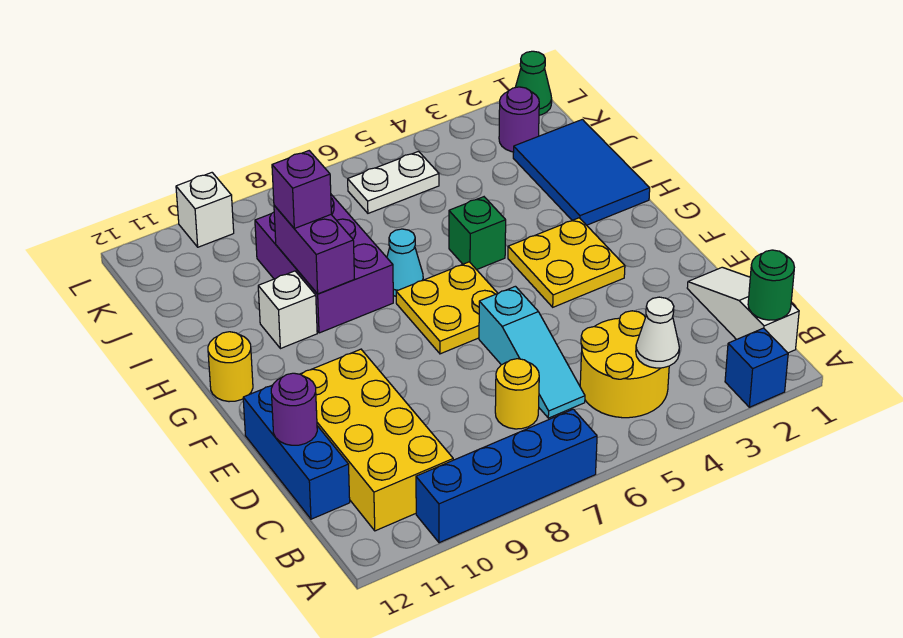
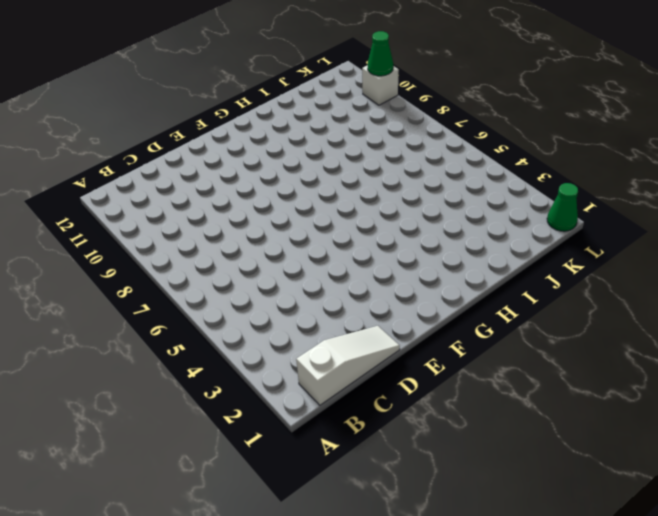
green 1x1 cone [368,31,393,76] -> none
none -> blue 1x1 brick [725,328,788,407]
none -> blue 1x4 brick [416,409,597,543]
none -> yellow 2x2 round brick [580,311,669,418]

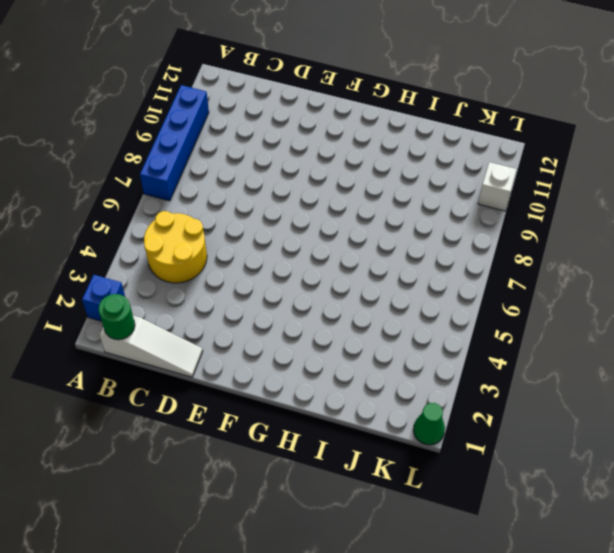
none -> yellow 2x4 brick [301,349,453,531]
none -> cyan 1x3 slope [479,286,585,418]
none -> yellow 1x1 round brick [495,359,539,429]

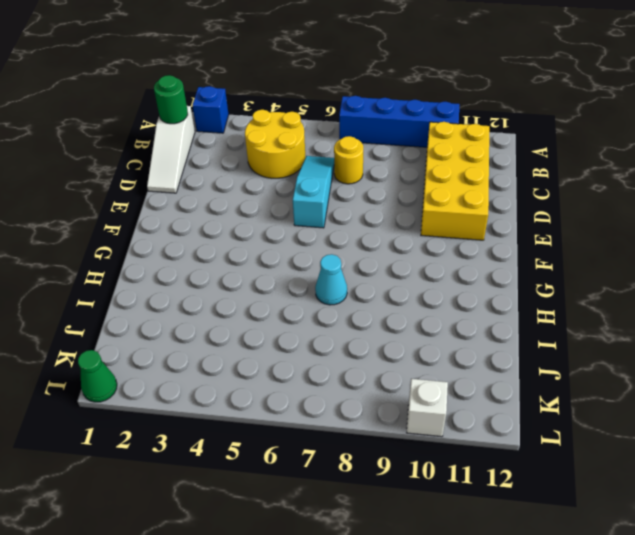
none -> blue 1x3 brick [243,385,350,519]
none -> yellow 2x2 plate [508,218,625,307]
none -> yellow 2x2 plate [396,262,498,354]

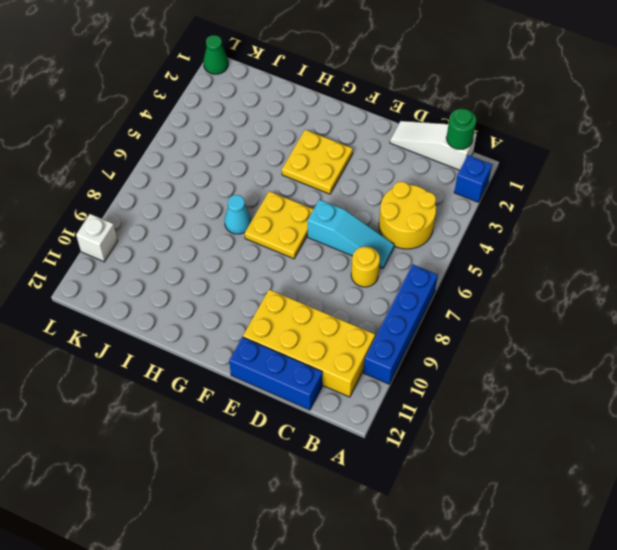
none -> yellow 1x1 round brick [208,332,253,402]
none -> blue 2x3 tile [513,119,650,225]
none -> green 1x1 brick [449,197,506,270]

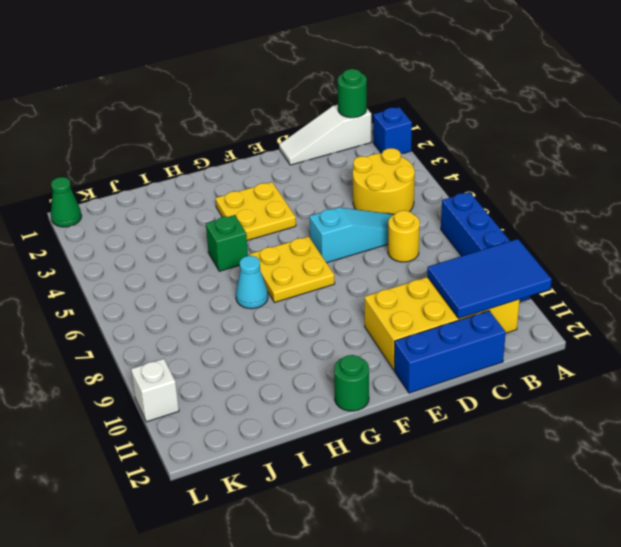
blue 2x3 tile [427,239,552,319] -> blue 2x3 tile moved to [513,119,650,225]
green 1x1 round brick [334,355,369,411] -> yellow 1x1 round brick [208,332,253,402]
none -> purple 2x3 brick [255,195,393,333]
none -> white 1x1 brick [258,271,317,349]
none -> purple 1x1 round brick [499,87,539,152]

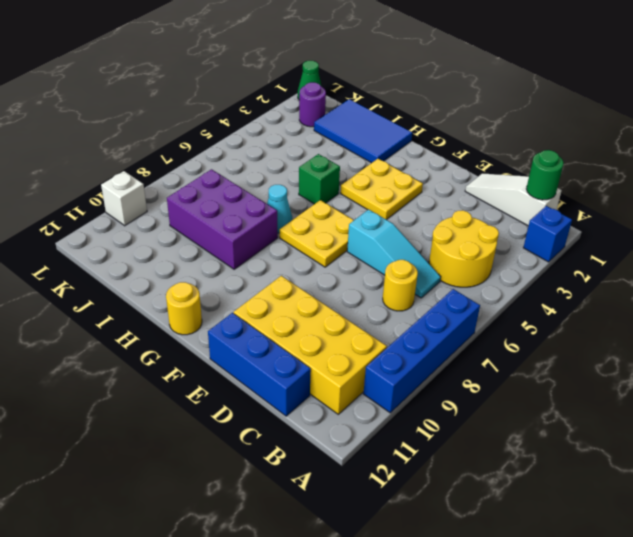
none -> white 1x1 brick [258,271,317,349]
none -> white 1x2 plate [348,152,439,213]
none -> white 1x1 cone [636,297,679,368]

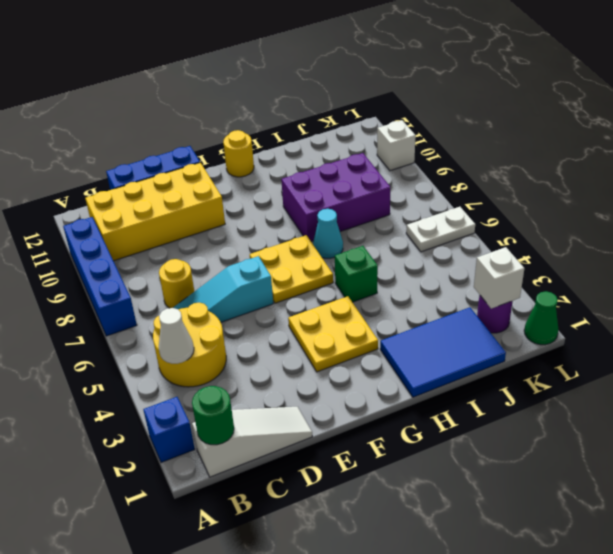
white 1x1 brick [474,247,524,309] -> white 1x1 brick moved to [258,271,317,349]
white 1x2 plate [406,207,475,252] -> white 1x2 plate turned to [348,152,439,213]
none -> purple 1x1 round brick [271,373,317,445]
none -> purple 1x2 brick [274,205,354,294]
none -> purple 1x1 brick [272,151,331,228]

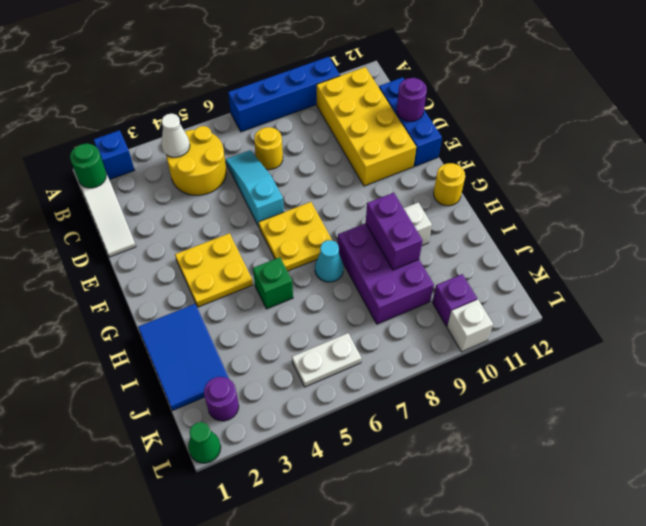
purple 1x1 brick [432,274,477,326] -> purple 1x1 brick moved to [272,151,331,228]

